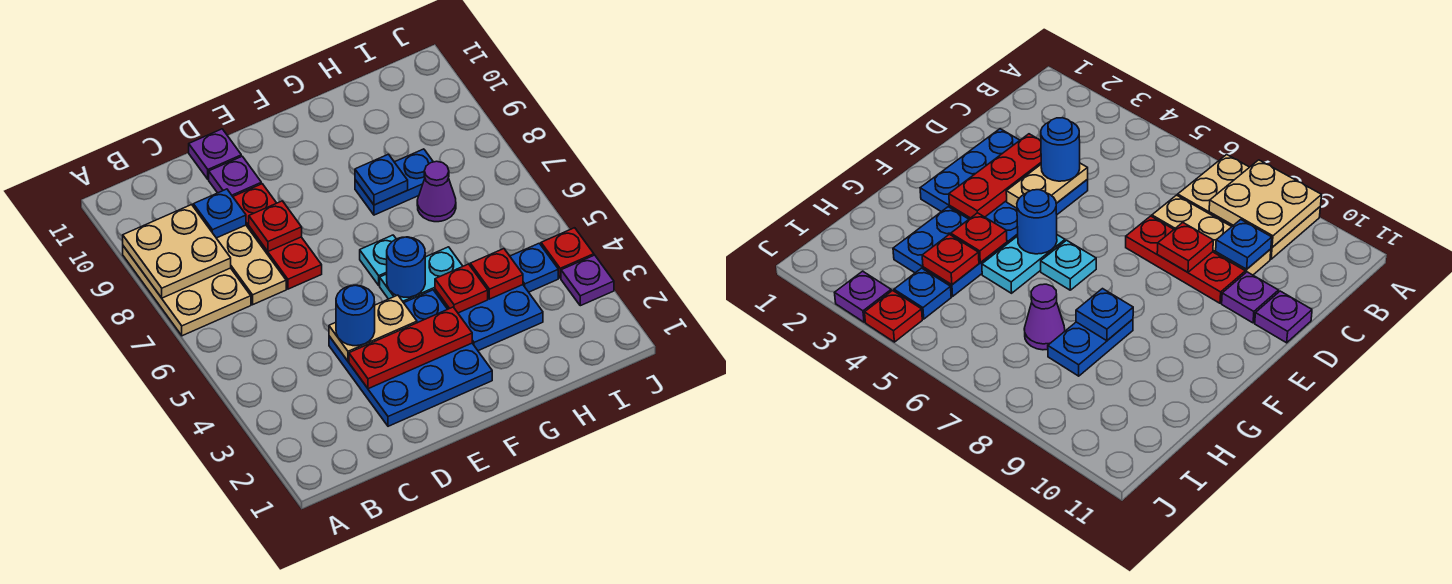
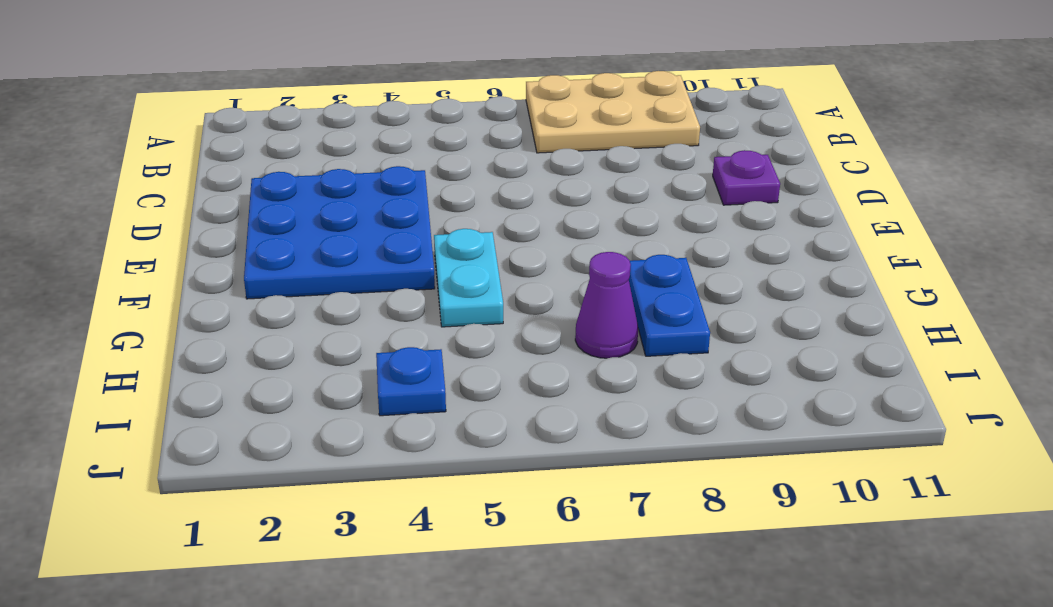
none -> tan 1x3 plate [217,225,286,305]
none -> red 1x3 plate [233,184,322,289]
none -> purple 1x1 plate [189,129,241,179]

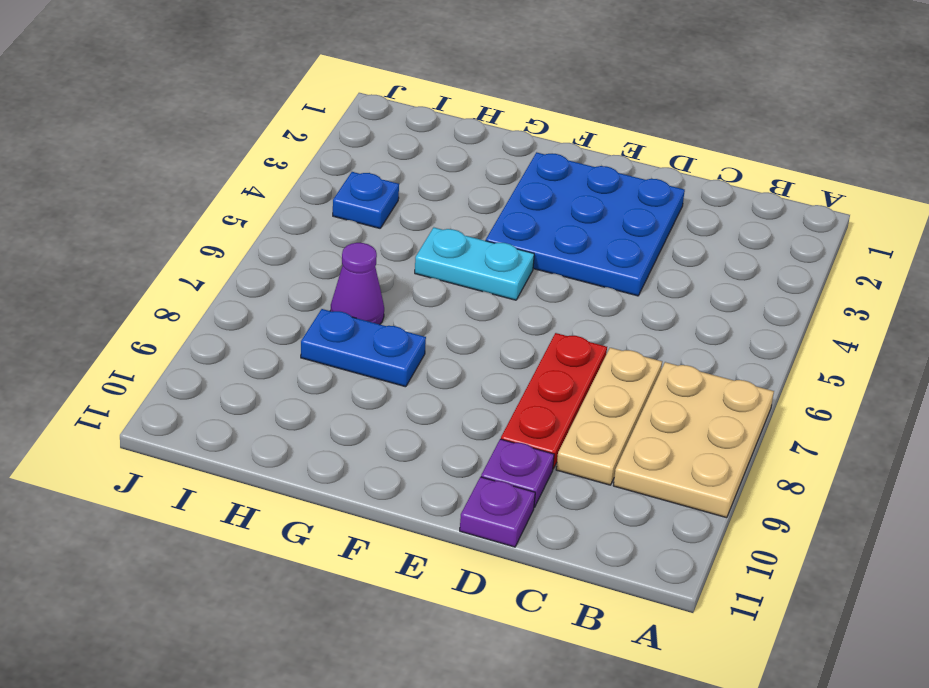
none -> cyan 1x1 plate [360,235,396,285]
none -> blue 2x2 plate [435,285,543,351]
none -> purple 1x1 plate [561,255,614,306]

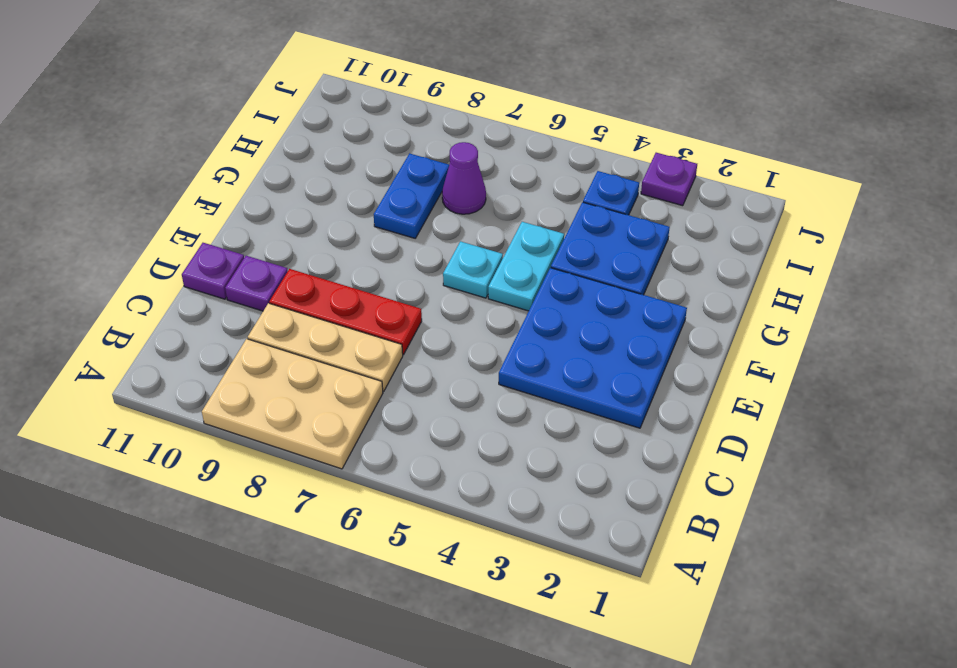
none -> red 1x1 plate [541,228,594,278]
none -> tan 2x2 plate [123,205,231,298]
none -> blue 1x1 plate [193,189,246,238]

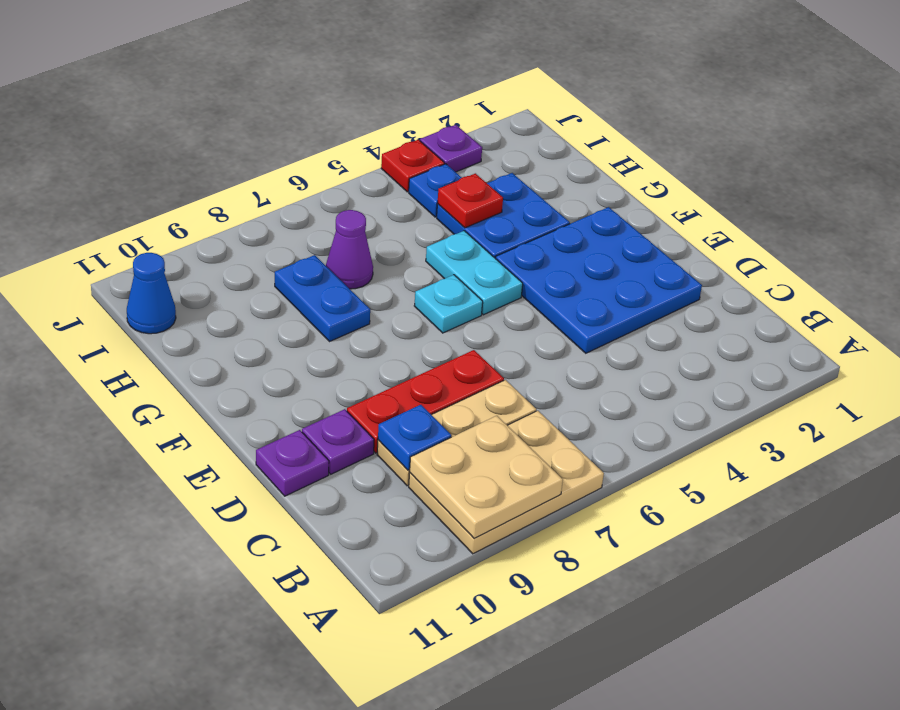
blue 1x1 cone [127,253,176,334] -> none
none -> red 1x3 plate [349,307,472,389]
none -> tan 1x2 plate [329,295,417,361]
none -> red 1x1 plate [249,201,302,251]

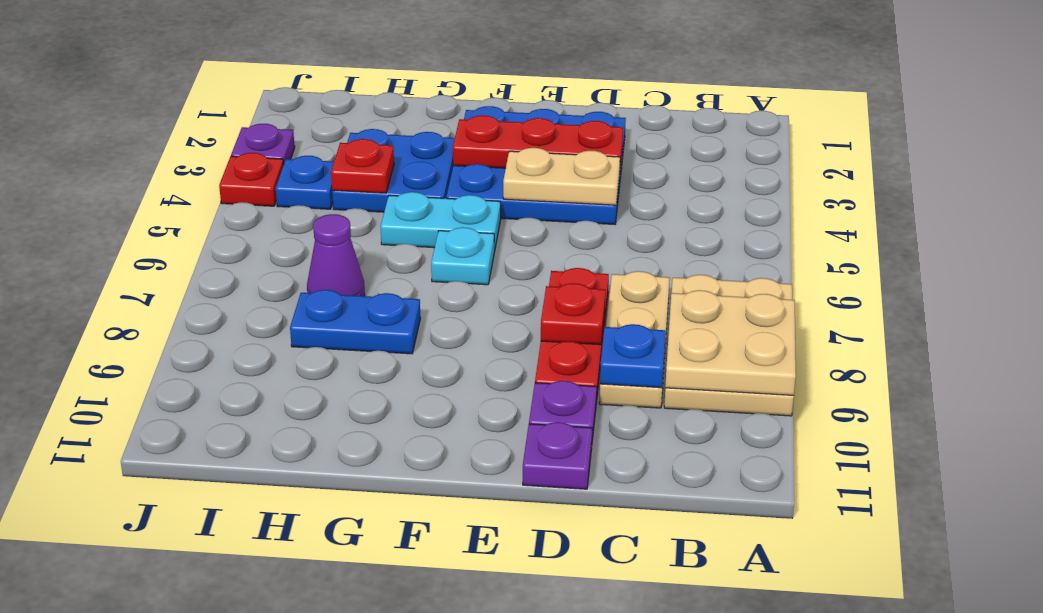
none -> blue 1x1 round brick [387,237,425,297]
none -> red 1x1 plate [435,264,488,313]
none -> blue 1x1 plate [355,154,408,205]

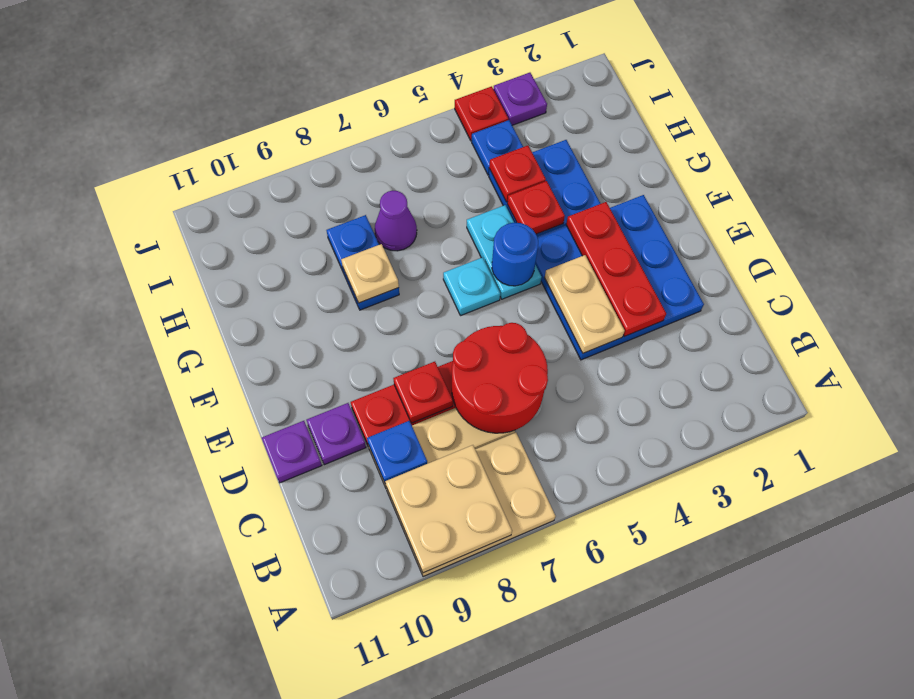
red 2x2 round brick [452,323,548,433] -> none
tan 1x1 plate [341,244,399,303] -> blue 1x1 plate [355,154,408,205]
none -> blue 1x1 round brick [336,285,375,346]

